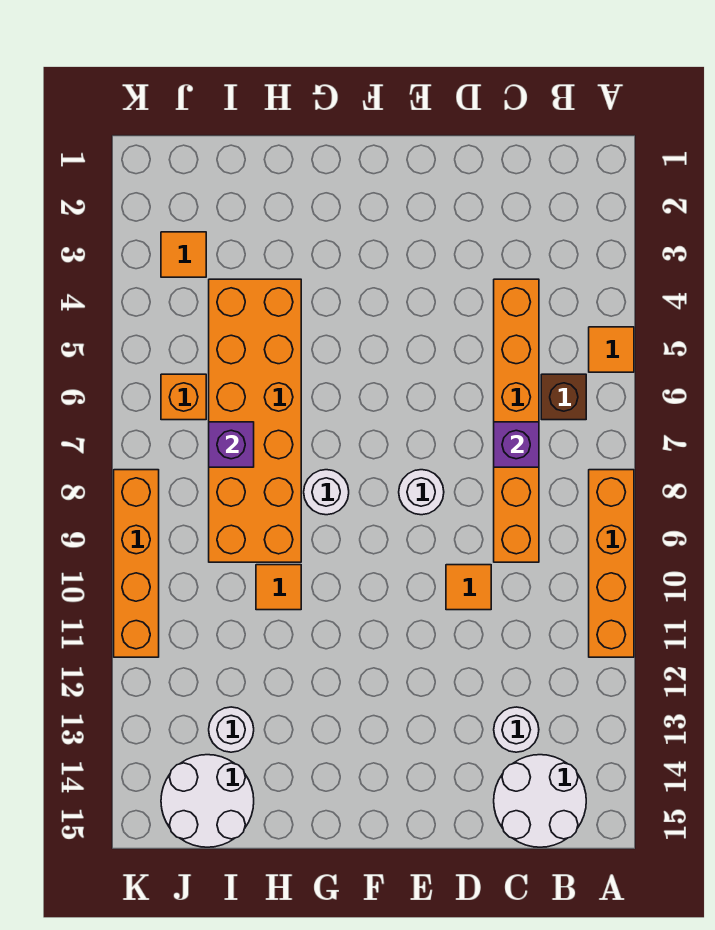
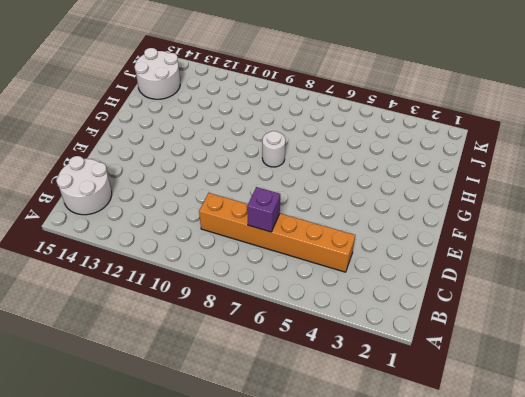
none -> orange 1x1 tile [589,327,634,372]
none -> orange 1x4 brick [589,470,634,657]
none -> brown 1x1 brick [541,374,586,420]

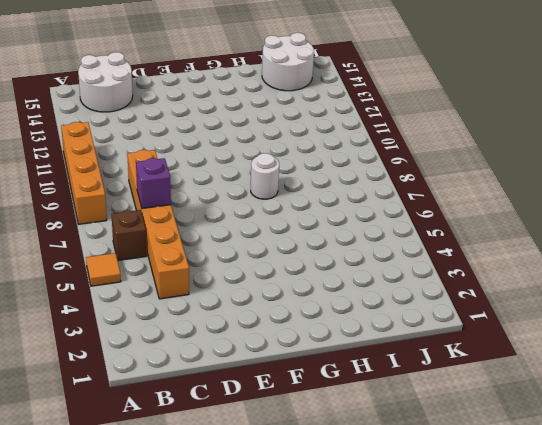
none -> white 1x1 round brick [494,707,539,752]
none -> orange 1x1 tile [446,565,491,610]
none -> white 1x1 round brick [399,470,444,515]

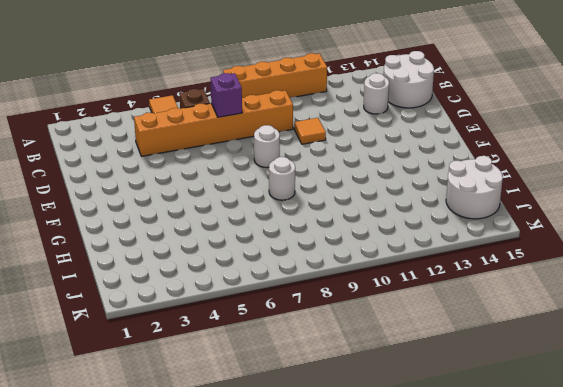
none -> orange 2x6 brick [209,279,301,562]
none -> orange 1x1 tile [256,565,301,610]
none -> white 1x1 round brick [209,707,254,752]

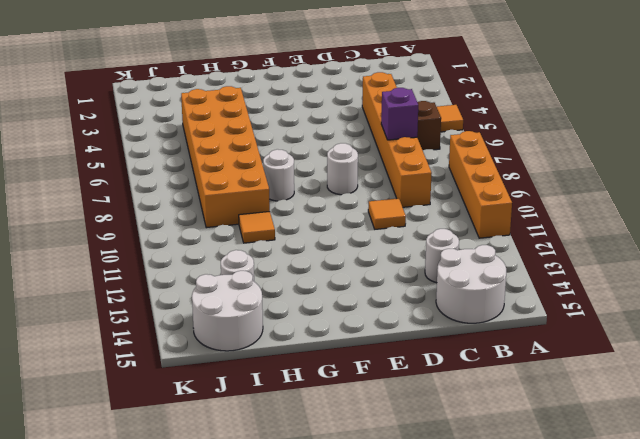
none -> orange 1x1 tile [161,232,206,277]
none -> orange 1x1 brick [161,374,206,420]
none -> orange 1x4 brick [114,470,159,657]

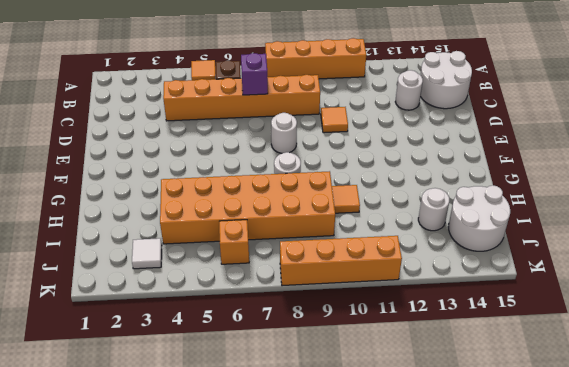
white 1x1 tile [132,238,162,269] -> orange 1x1 tile [161,232,206,277]
none -> purple 1x1 brick [209,422,254,467]

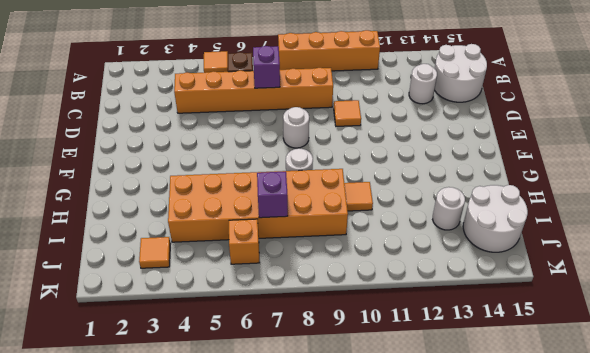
none -> orange 1x4 brick [114,470,159,657]

